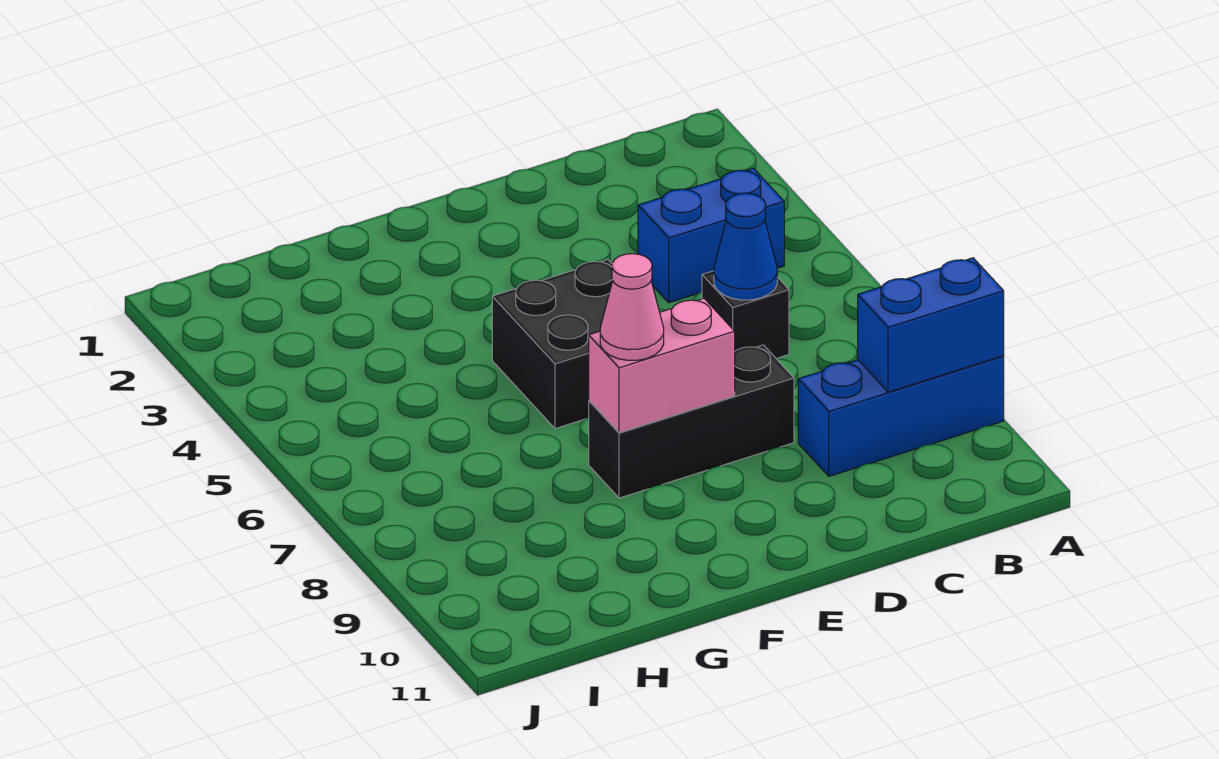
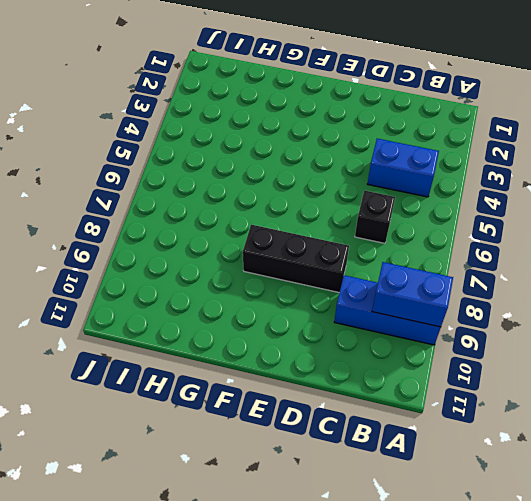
none -> black 2x2 brick [492,260,613,429]
none -> blue 1x1 cone [714,193,777,300]

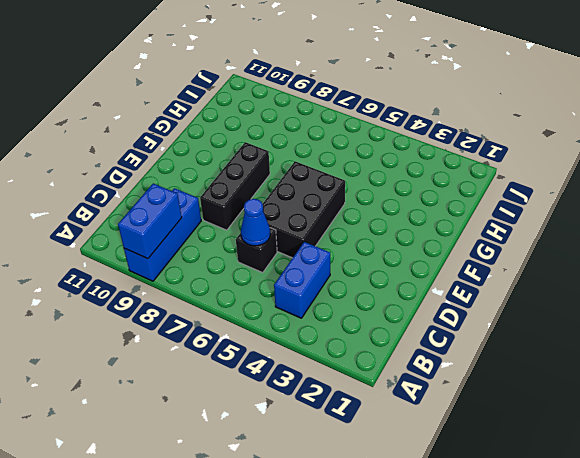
black 2x3 brick [263,161,345,258] -> black 2x2 brick [492,260,613,429]
none -> pink 1x2 brick [589,298,735,433]
none -> pink 1x1 cone [600,254,664,360]

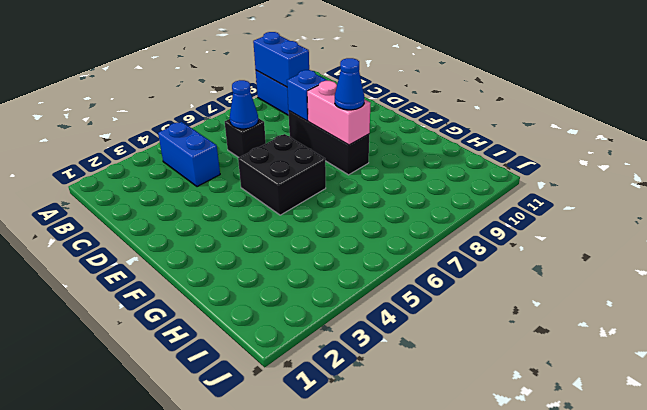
blue 1x1 brick [287,70,327,121] -> none
blue 1x1 cone [335,58,364,110] -> pink 1x1 cone [600,254,664,360]

